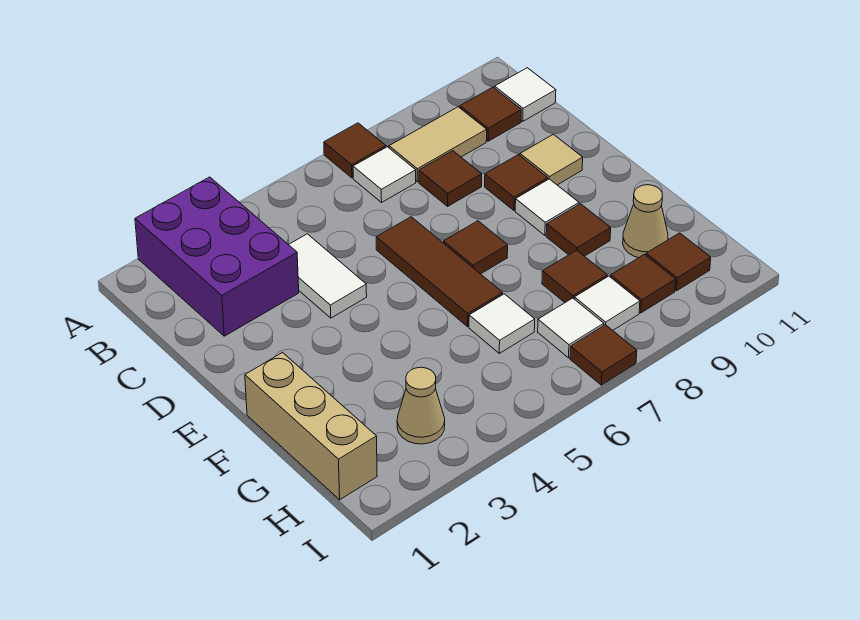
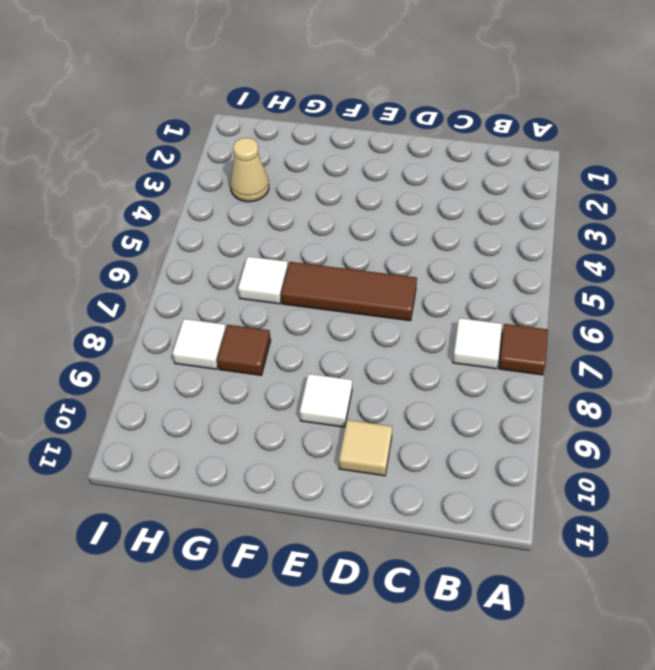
none -> purple 2x3 brick [135,177,299,336]
none -> tan 1x2 tile [389,107,487,182]
none -> brown 1x1 tile [460,87,521,141]

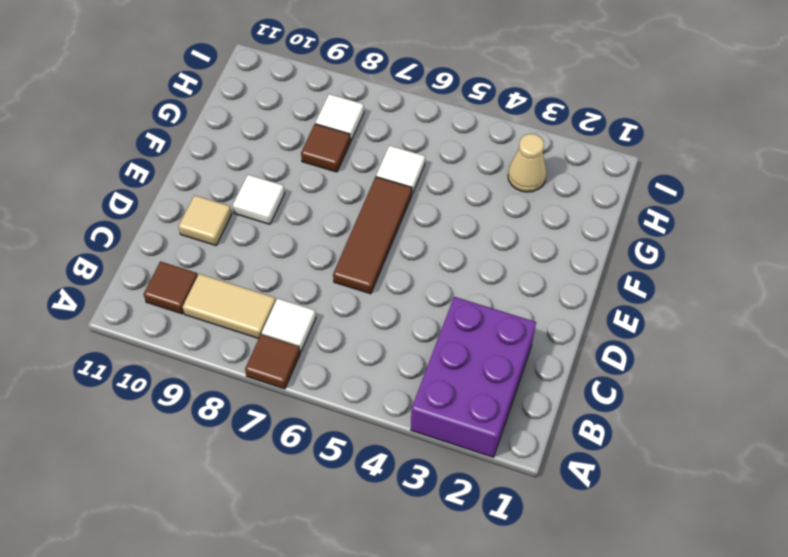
none -> white 1x1 tile [495,68,556,121]
none -> white 1x2 tile [289,234,367,318]
none -> brown 1x1 tile [419,151,482,206]

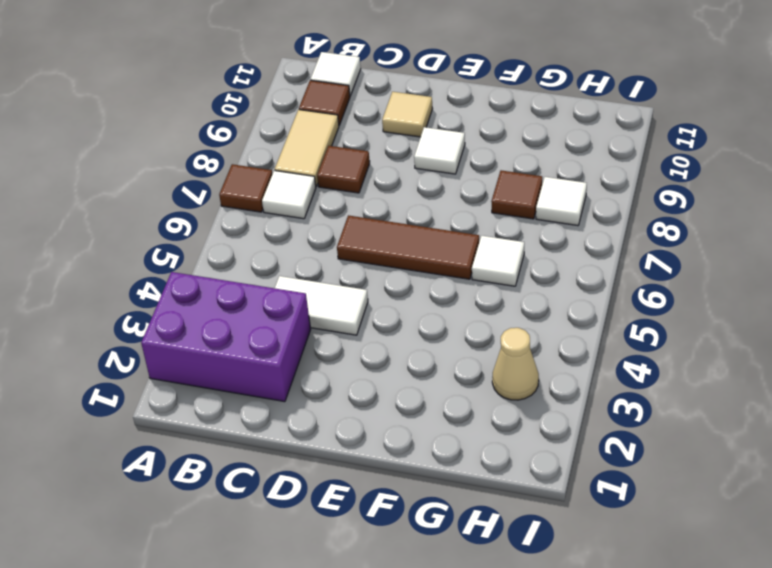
none -> brown 1x1 tile [485,155,548,210]
none -> brown 1x1 tile [444,221,508,274]
none -> tan 1x3 brick [245,353,377,500]

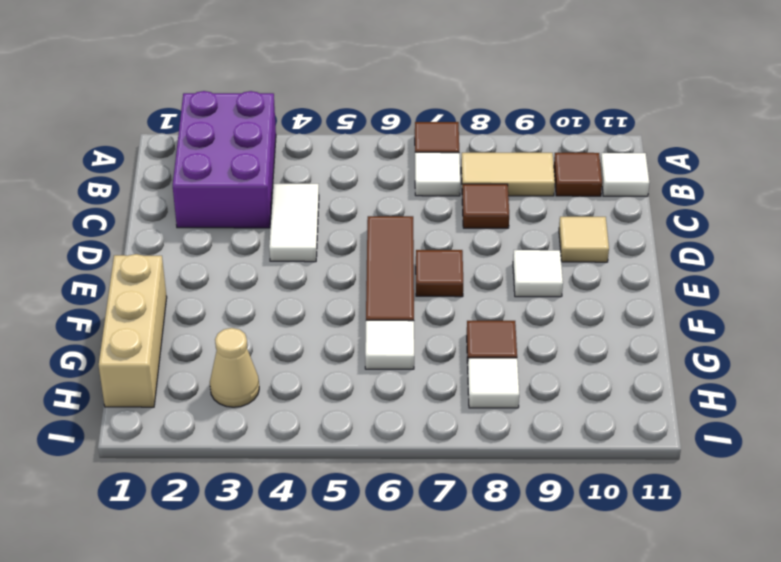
none -> brown 1x1 tile [485,155,548,210]
none -> brown 1x1 tile [546,204,611,256]
none -> tan 1x1 cone [623,185,668,258]

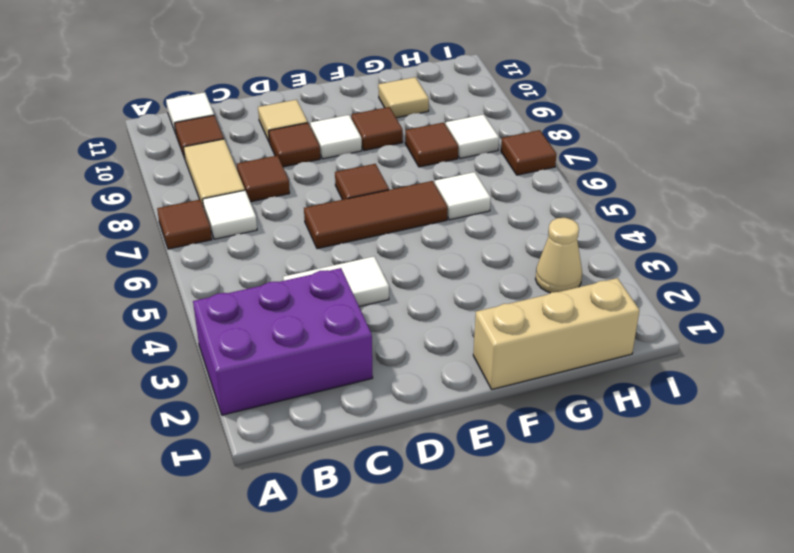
tan 1x1 tile [378,77,429,118] -> tan 1x1 cone [623,185,668,258]
none -> white 1x1 tile [538,298,604,358]
none -> brown 1x1 tile [611,254,676,313]
none -> brown 1x1 tile [646,233,711,291]

